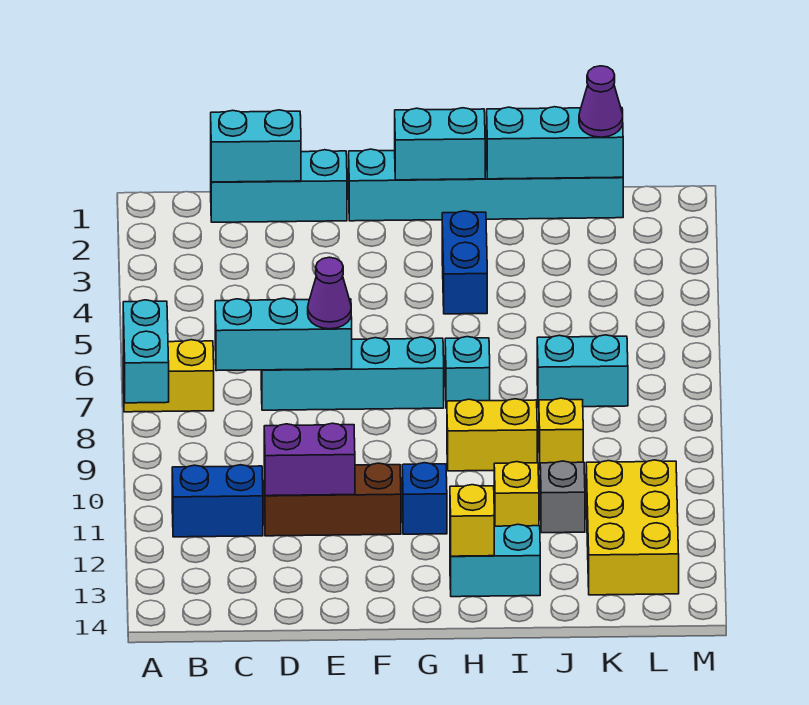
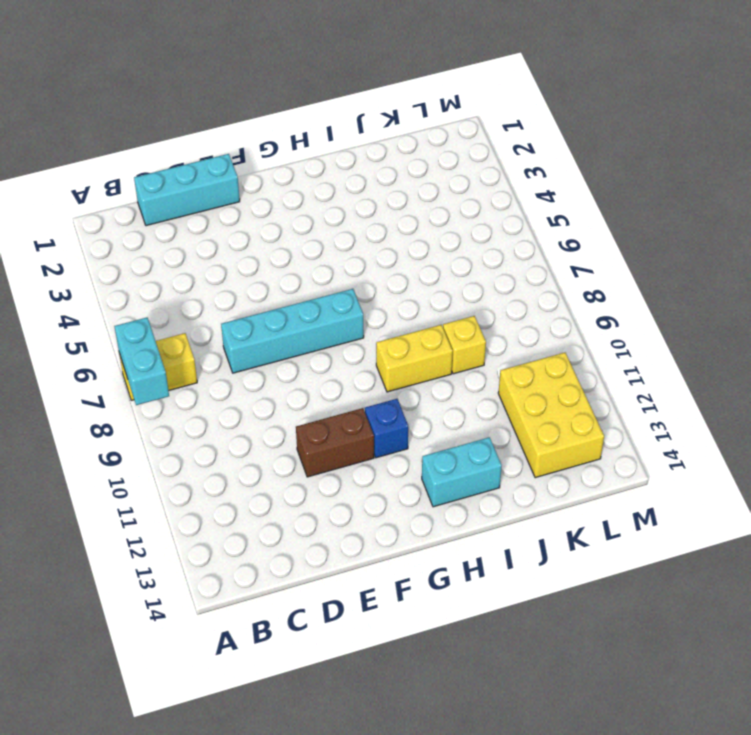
brown 1x2 brick [296,408,374,477] -> brown 1x3 brick [264,463,401,536]
none -> blue 1x2 brick [172,465,263,537]
none -> cyan 1x6 brick [349,149,623,221]
none -> blue 1x2 brick [442,211,487,314]

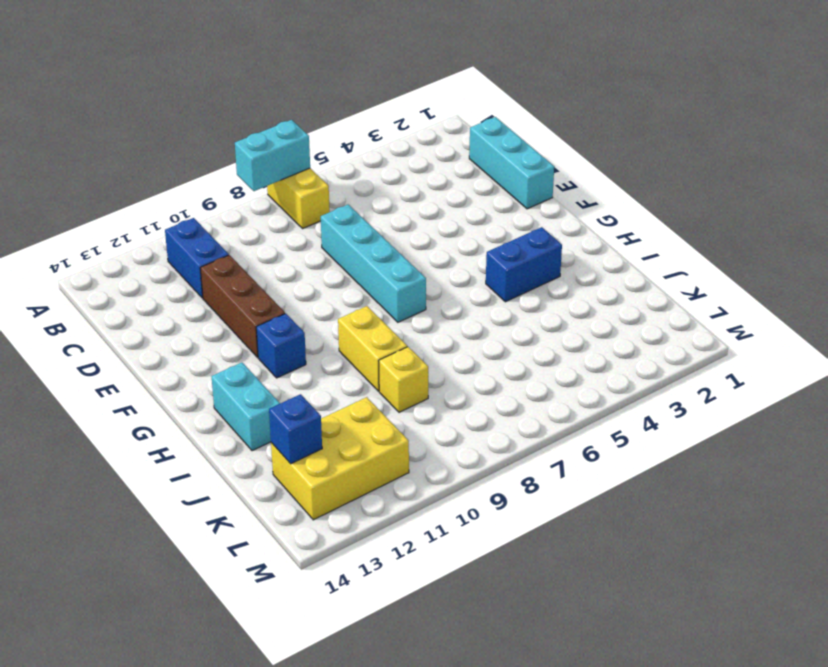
blue 1x1 brick [269,394,322,464] -> none
none -> cyan 1x6 brick [349,149,623,221]
none -> cyan 1x1 brick [445,337,490,408]
none -> yellow 1x1 brick [494,462,539,526]

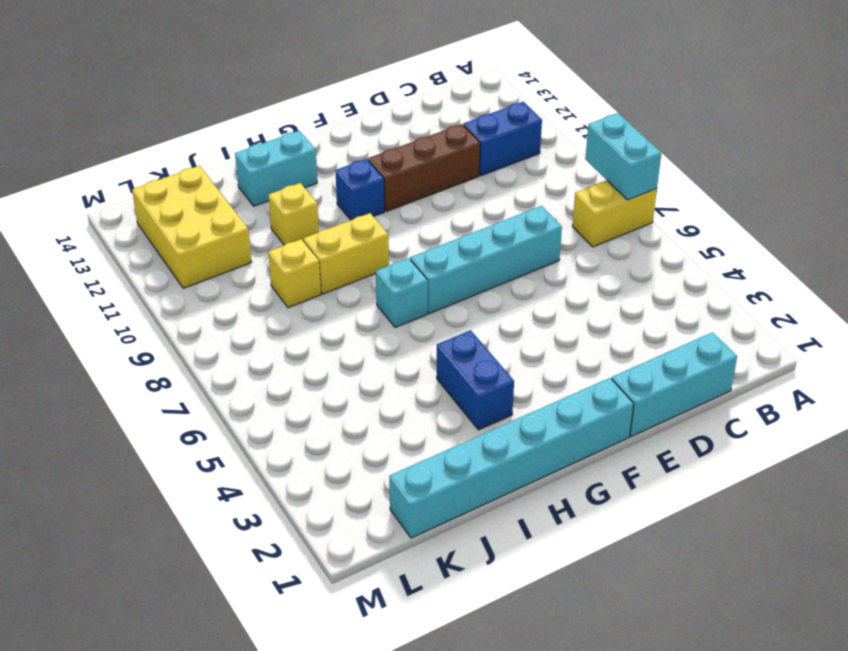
none -> cyan 1x2 brick [537,335,628,407]
none -> grey 1x1 brick [540,461,585,533]
none -> cyan 1x2 brick [211,110,301,182]

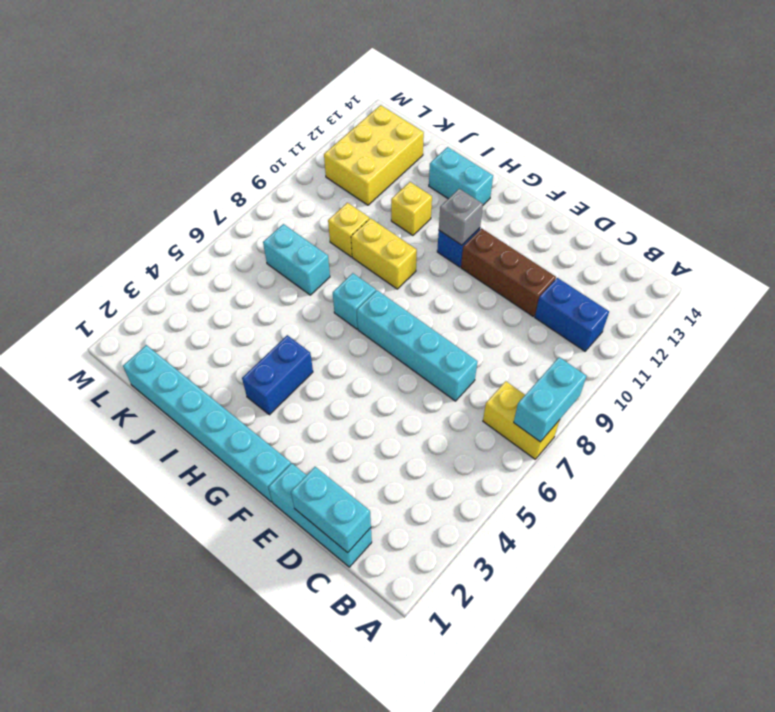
grey 1x1 brick [439,189,483,245] -> grey 1x1 brick moved to [540,461,585,533]
none -> cyan 1x3 brick [215,298,352,371]
none -> purple 1x2 brick [264,423,355,496]
none -> cyan 1x2 brick [395,108,485,180]

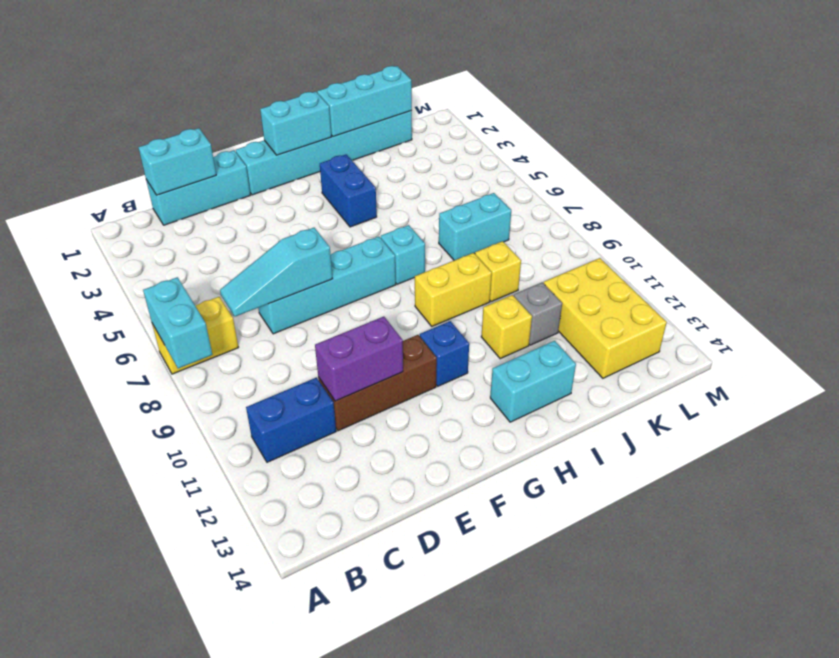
cyan 1x3 slope [220,228,333,316] -> cyan 1x3 brick [215,298,352,371]
none -> yellow 1x1 brick [450,485,494,556]
none -> purple 1x1 cone [308,257,351,329]
none -> purple 1x1 cone [579,66,623,137]

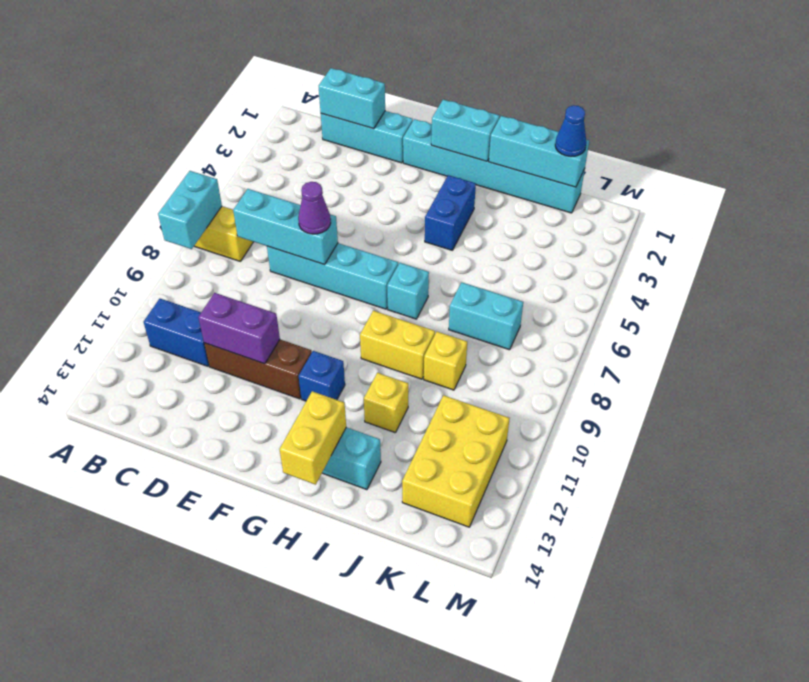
yellow 1x2 brick [279,391,346,485] -> yellow 1x1 brick [450,485,494,556]
blue 1x1 cone [555,105,586,157] -> purple 1x1 cone [579,66,623,137]
none -> grey 1x1 brick [540,461,585,533]

